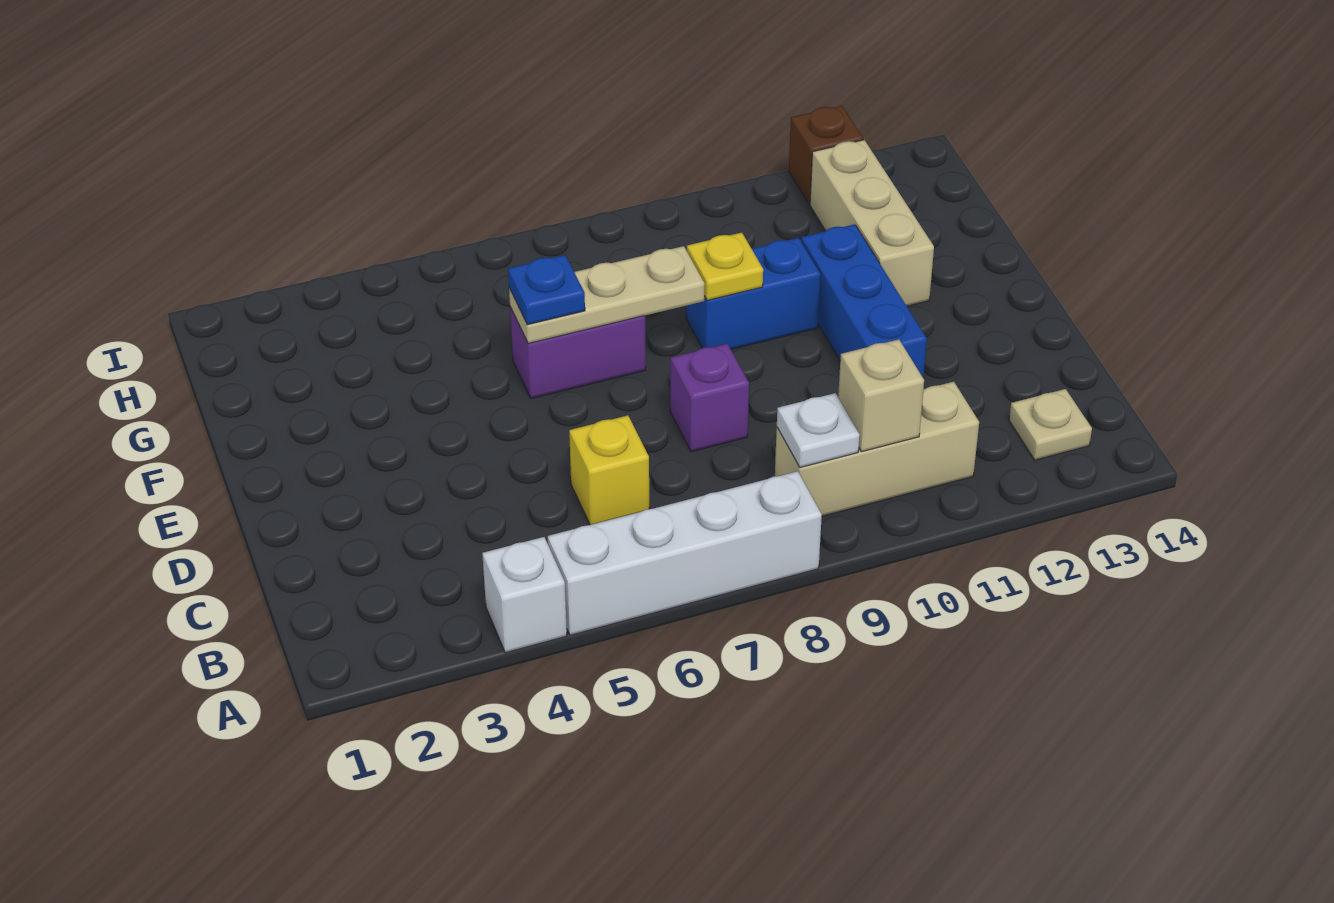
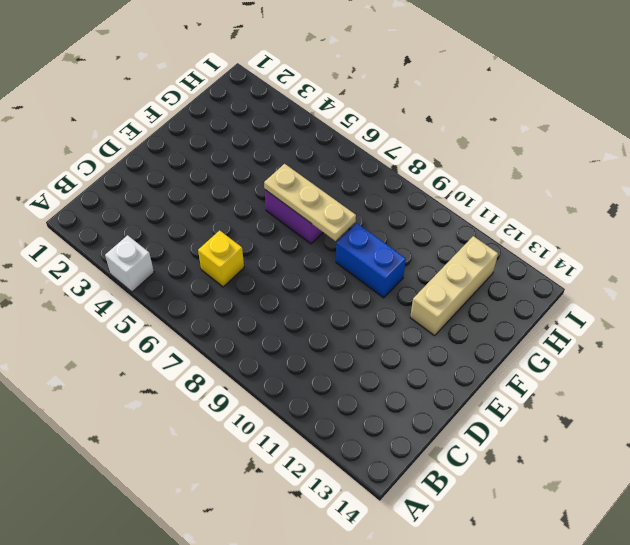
none -> white 1x4 brick [548,471,822,635]
none -> tan 1x3 brick [775,382,979,516]
none -> tan 1x1 plate [1009,389,1092,460]

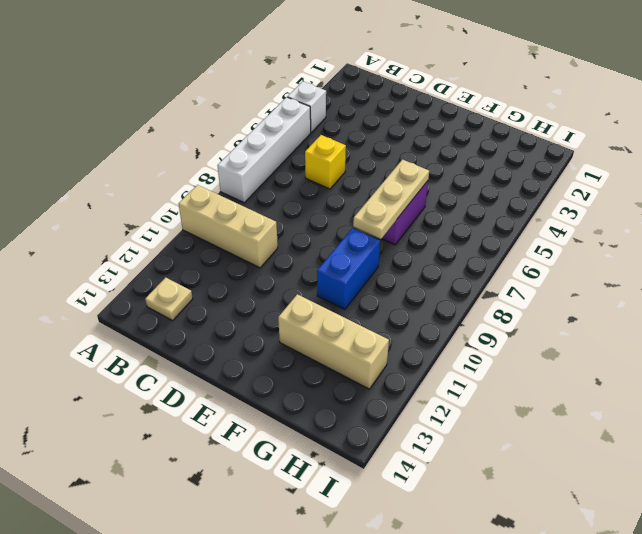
tan 1x3 brick [179,185,278,268] -> tan 1x3 brick turned to [775,382,979,516]
none -> purple 1x1 brick [670,344,749,452]
none -> blue 1x3 brick [801,224,927,377]
none -> brown 1x1 brick [789,106,863,204]

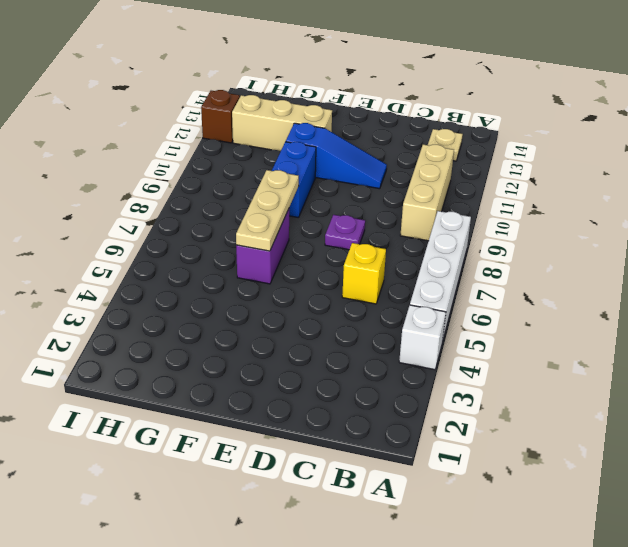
purple 1x1 plate [325,215,365,250] -> purple 1x1 brick [670,344,749,452]
blue 1x3 slope [286,123,387,189] -> blue 1x3 brick [801,224,927,377]
none -> white 1x1 plate [777,393,860,468]
none -> tan 1x1 brick [838,339,924,452]
none -> yellow 1x1 plate [687,233,763,300]

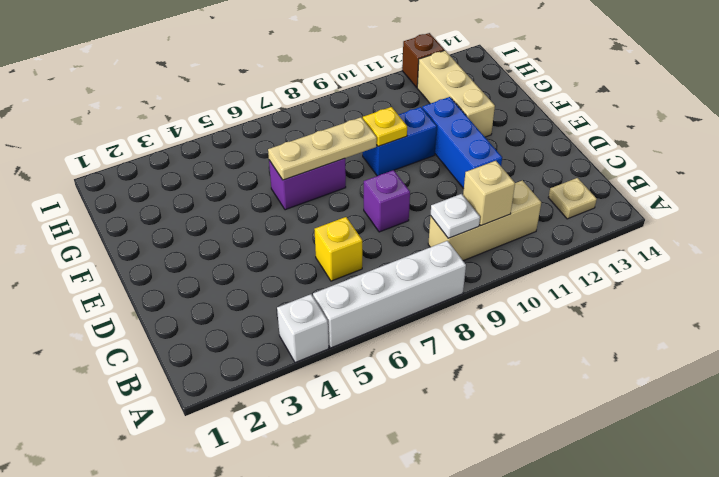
none -> blue 1x1 plate [508,255,585,325]

